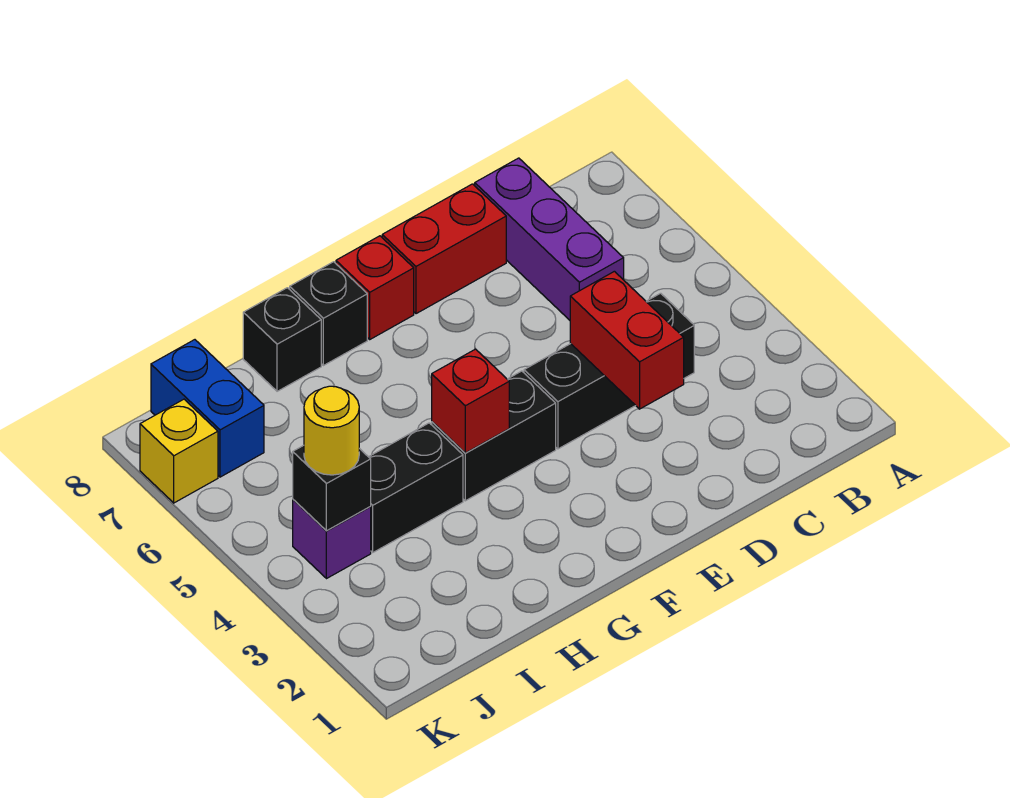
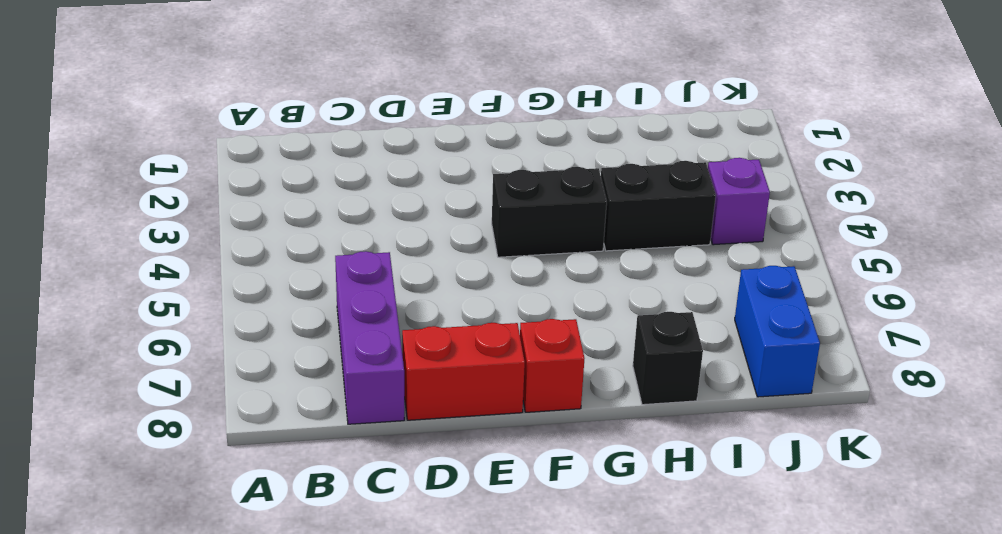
none -> black 1x3 brick [524,293,694,449]
none -> black 1x1 brick [290,262,367,366]
none -> yellow 1x1 brick [140,399,218,503]

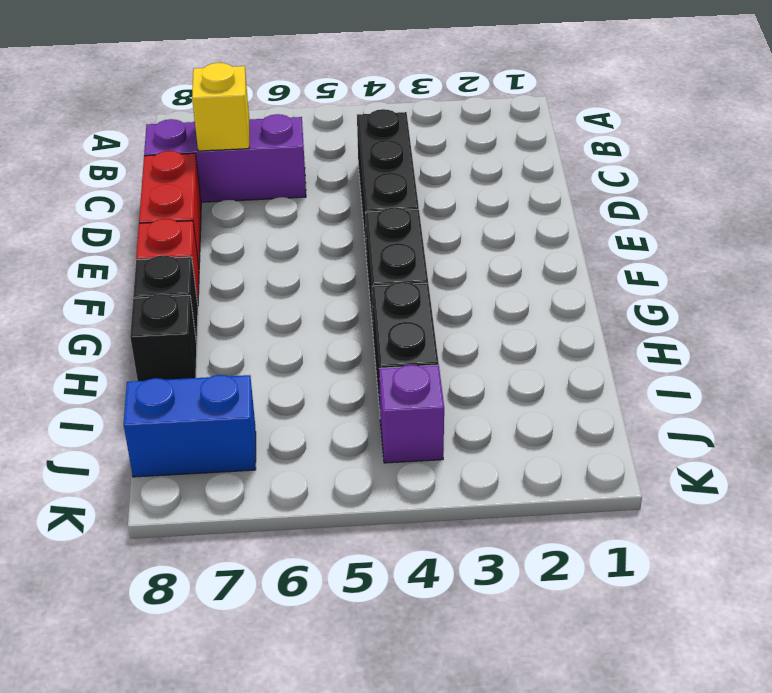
yellow 1x1 brick [192,63,249,151] -> yellow 1x1 brick moved to [140,399,218,503]
none -> red 1x2 brick [570,271,684,409]
none -> red 1x1 brick [432,349,509,453]
none -> black 1x1 brick [293,445,371,531]

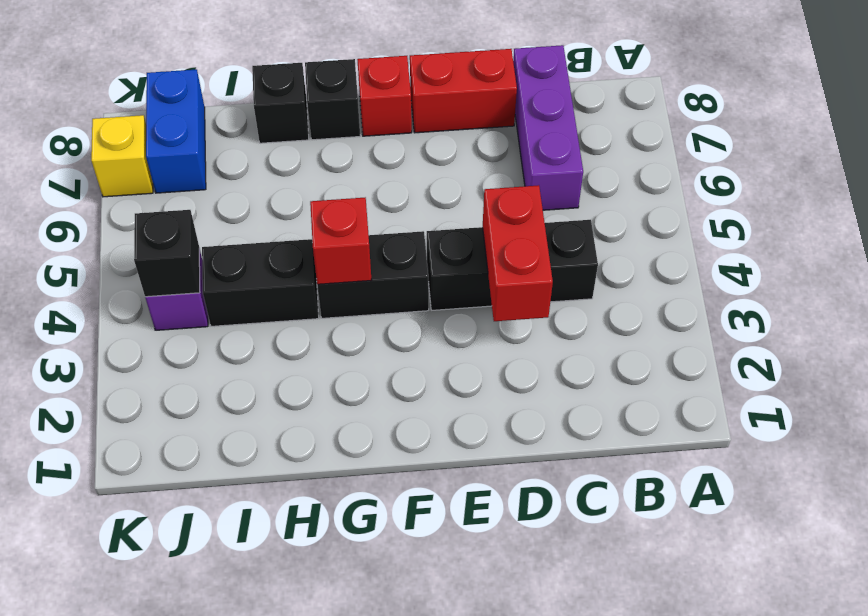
none -> yellow 1x1 round brick [304,386,359,475]

